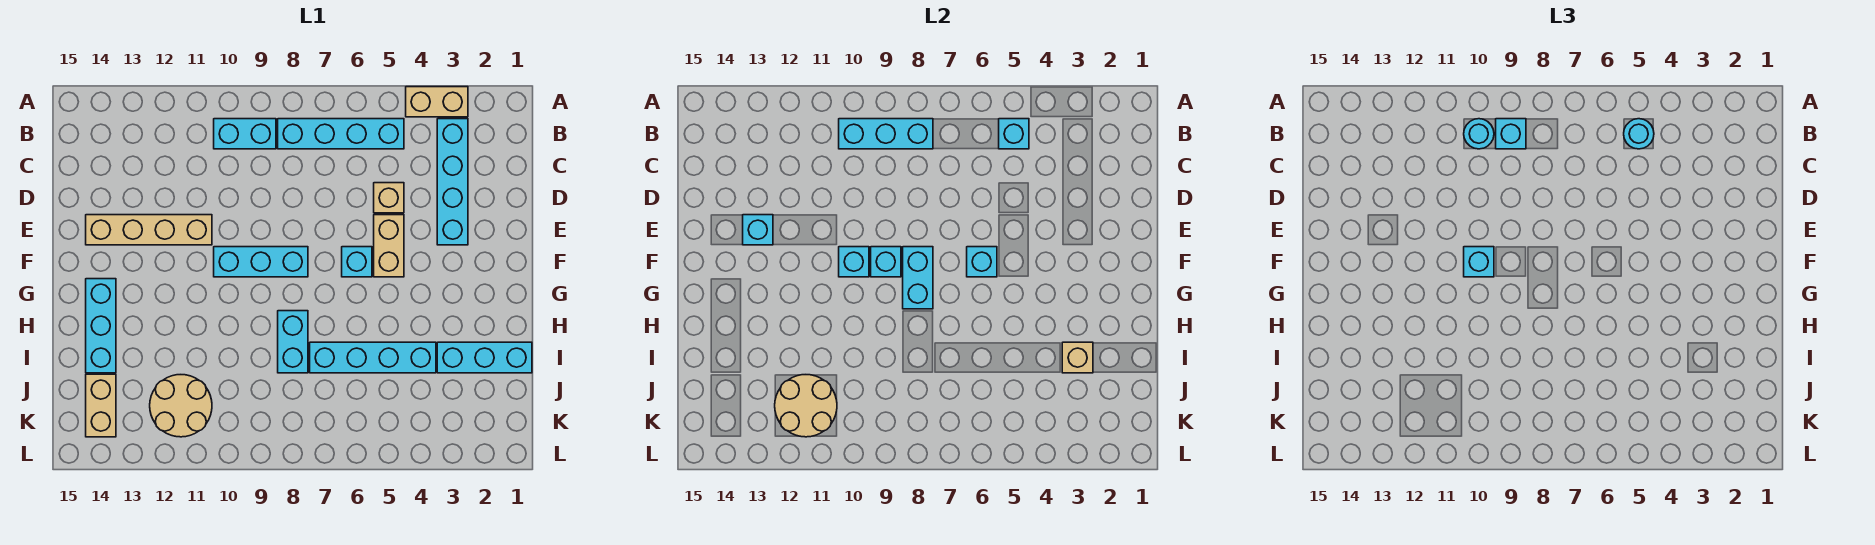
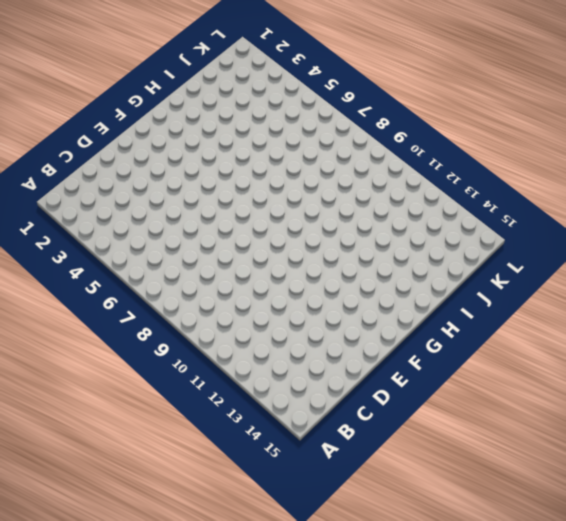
none -> tan 1x2 brick [406,87,468,117]
none -> cyan 1x4 brick [437,119,468,245]
none -> cyan 1x4 brick [278,119,404,149]

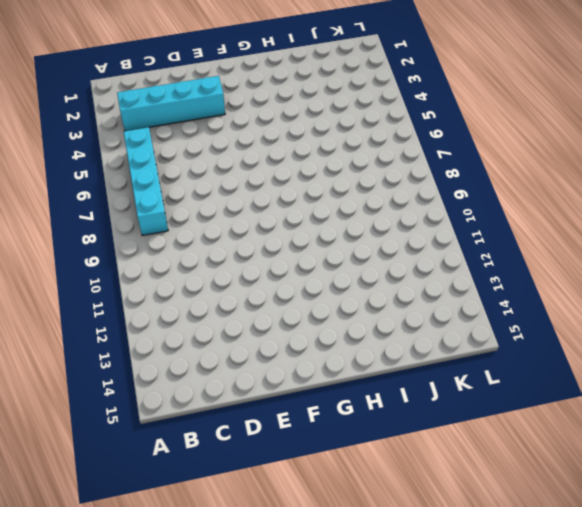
none -> tan 1x2 brick [406,87,468,117]
none -> cyan 1x2 brick [214,119,276,149]
none -> tan 1x1 brick [374,183,404,213]

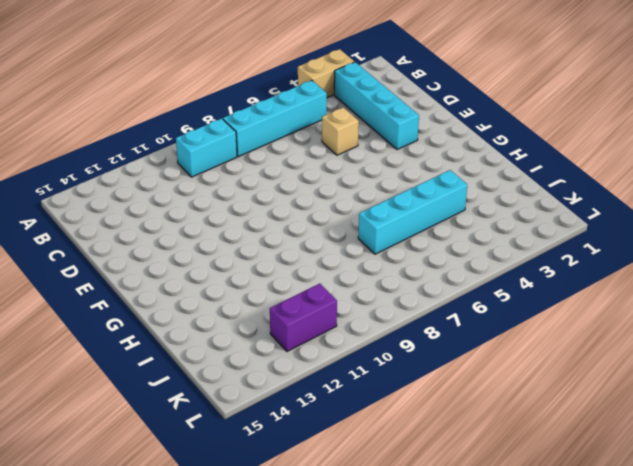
purple 1x2 brick [270,284,337,351] -> tan 2x2 round brick [150,375,212,437]
none -> tan 1x2 brick [374,215,404,277]
none -> tan 1x4 brick [86,215,212,245]
none -> cyan 1x1 brick [342,247,372,277]

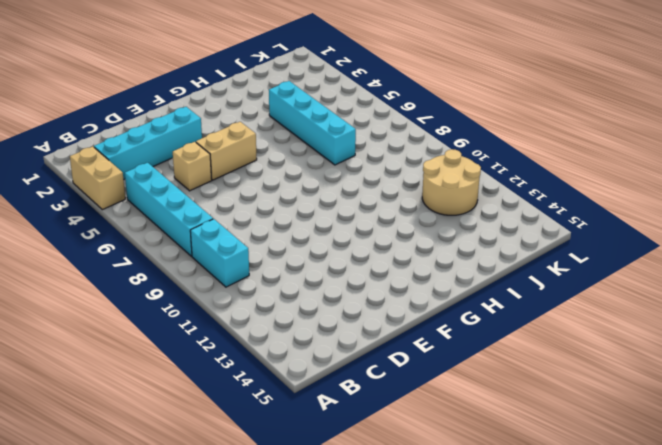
none -> tan 1x4 brick [86,215,212,245]
none -> cyan 1x1 brick [342,247,372,277]
none -> cyan 1x3 brick [214,247,308,277]

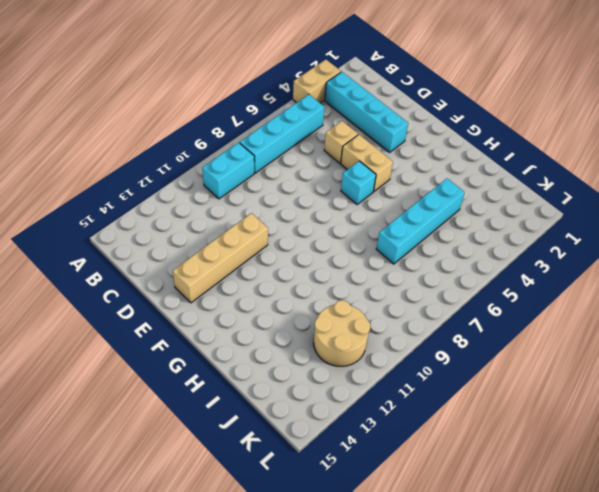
none -> cyan 1x3 brick [214,247,308,277]
none -> cyan 1x3 brick [86,279,116,373]
none -> cyan 1x2 brick [278,311,308,373]

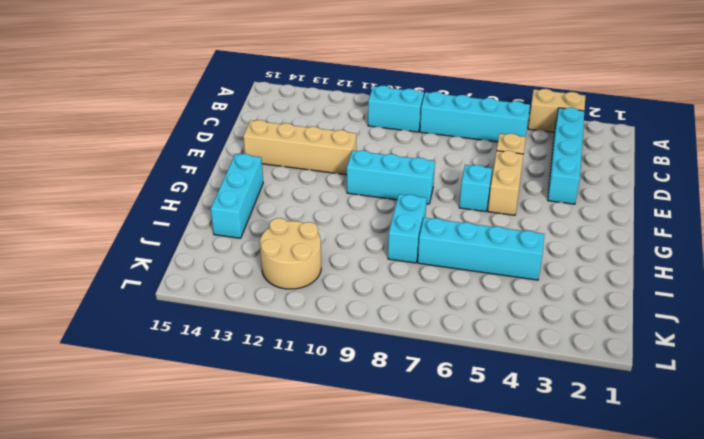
none -> cyan 1x3 brick [437,342,532,373]
none -> tan 1x2 brick [86,374,116,437]
none -> cyan 1x1 brick [999,119,1029,149]

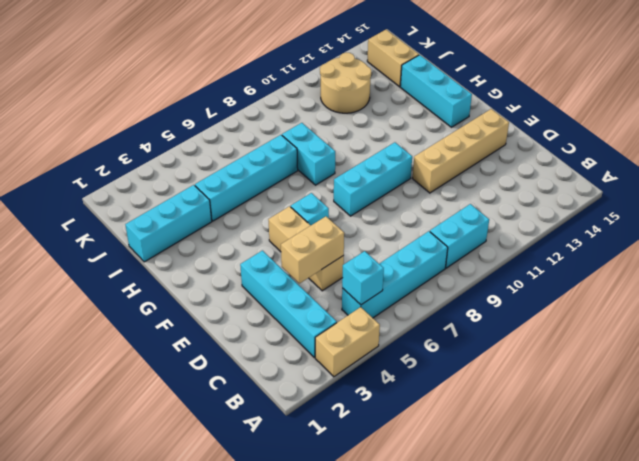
tan 1x2 brick [281,216,344,283] -> none
none -> cyan 1x3 brick [839,119,933,149]
none -> cyan 1x1 brick [743,215,773,245]
none -> cyan 1x1 brick [967,247,997,277]

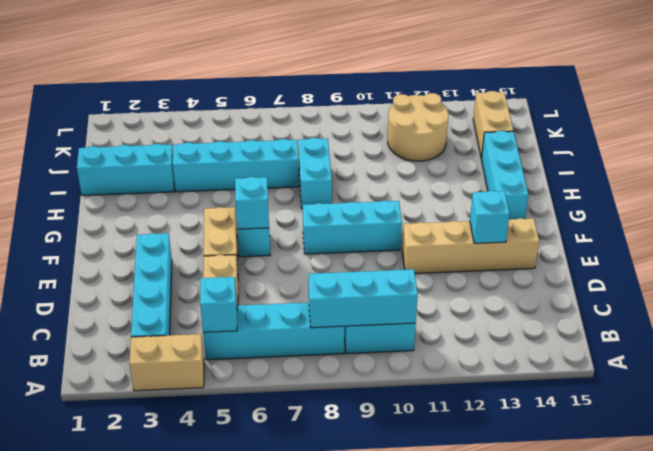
none -> cyan 1x2 brick [903,247,933,309]
none -> cyan 1x1 brick [871,247,901,277]
none -> cyan 1x1 brick [839,247,869,277]

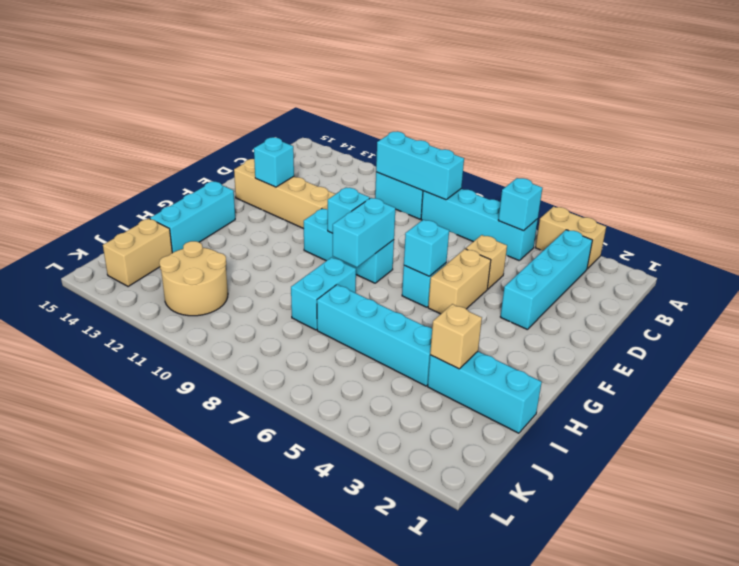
none -> cyan 1x1 brick [839,247,869,277]
none -> tan 2x2 round brick [775,375,837,437]
none -> cyan 1x1 round brick [1624,119,1654,149]

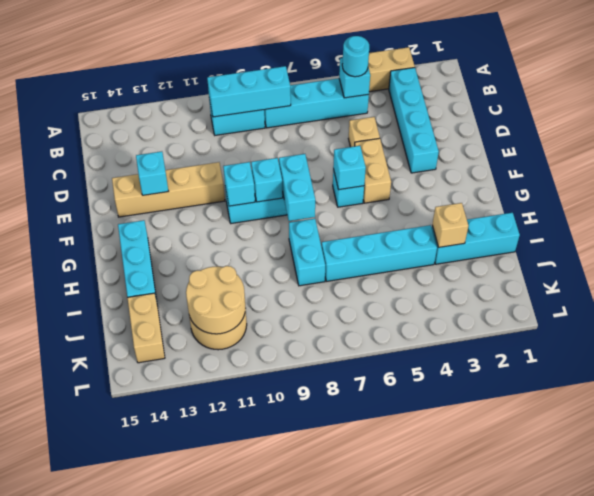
none -> cyan 1x1 brick [1496,119,1526,149]
none -> cyan 1x1 round brick [1464,119,1494,149]
none -> cyan 1x1 brick [1464,247,1494,277]

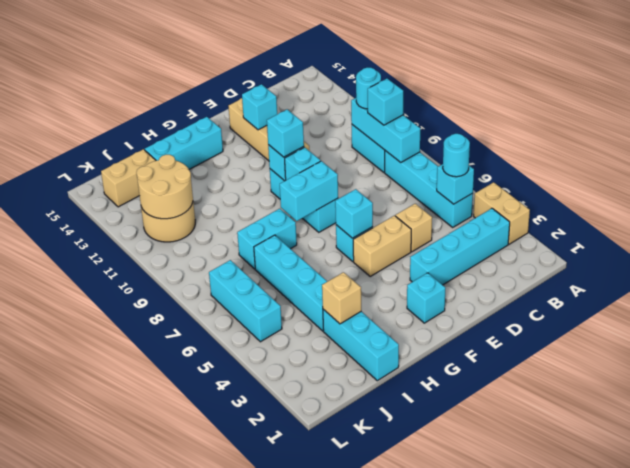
cyan 1x1 brick [407,273,445,323] -> none
cyan 1x3 brick [209,260,282,342] -> none

